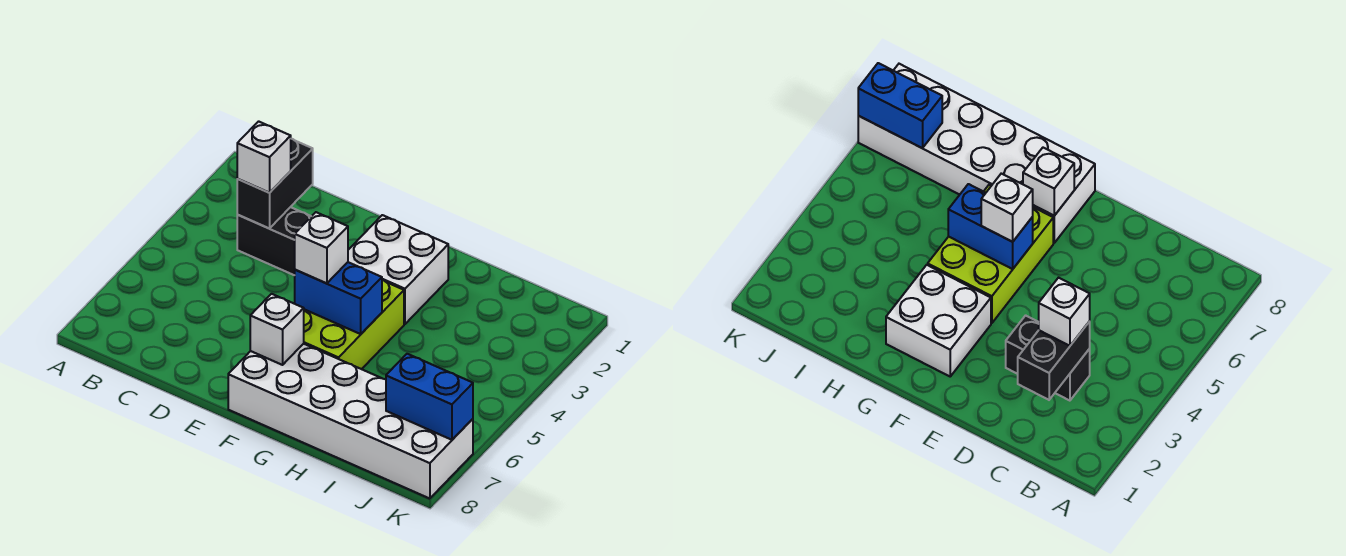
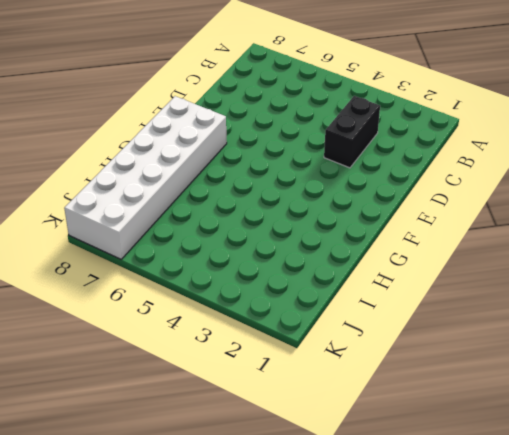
none -> white 2x2 brick [348,215,448,324]
none -> lime 2x3 brick [304,280,404,369]

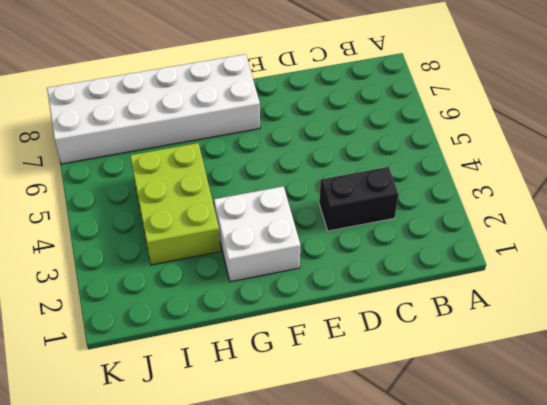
lime 2x3 brick [130,143,221,265] -> lime 2x3 brick moved to [304,280,404,369]
none -> black 1x2 brick [237,139,313,228]
none -> blue 1x2 brick [295,262,382,334]

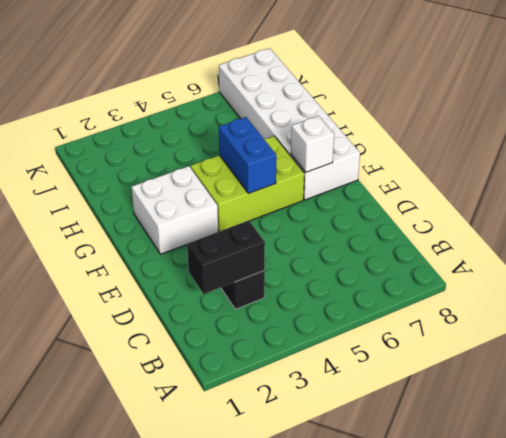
none -> blue 1x2 brick [386,354,473,440]
none -> white 1x1 brick [237,121,291,193]

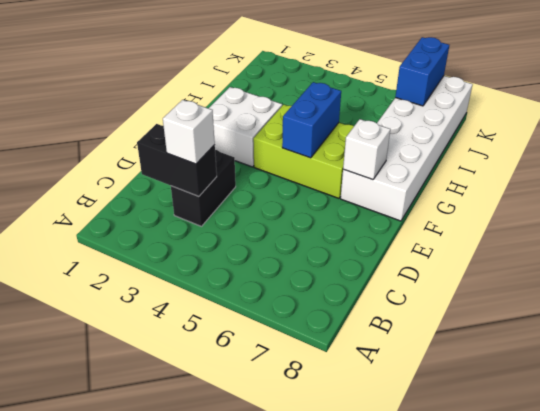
none -> white 1x1 brick [295,212,348,283]

